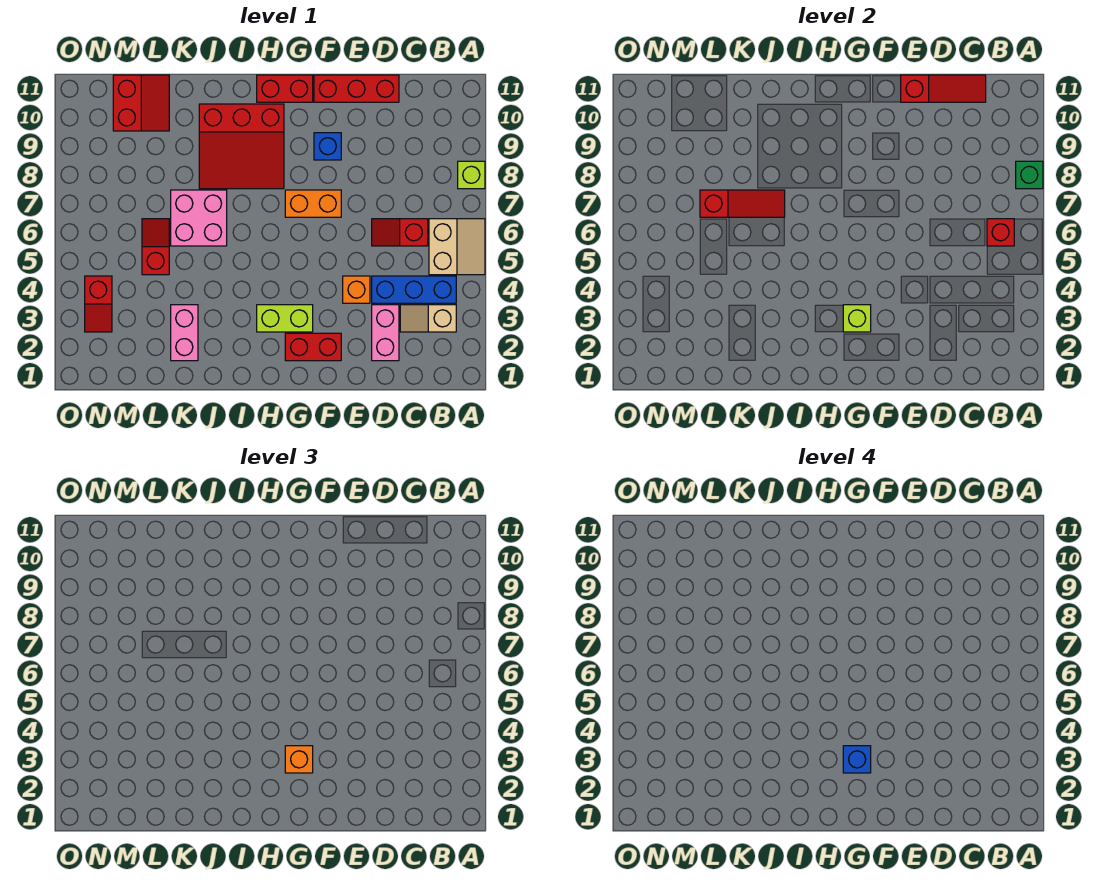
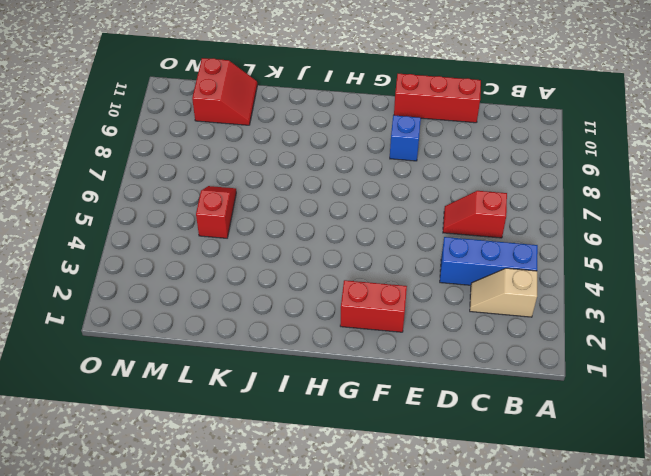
none -> tan 2x2 slope [429,219,485,275]
none -> lime 1x1 brick [458,161,485,189]
none -> pink 1x2 brick [372,305,399,361]

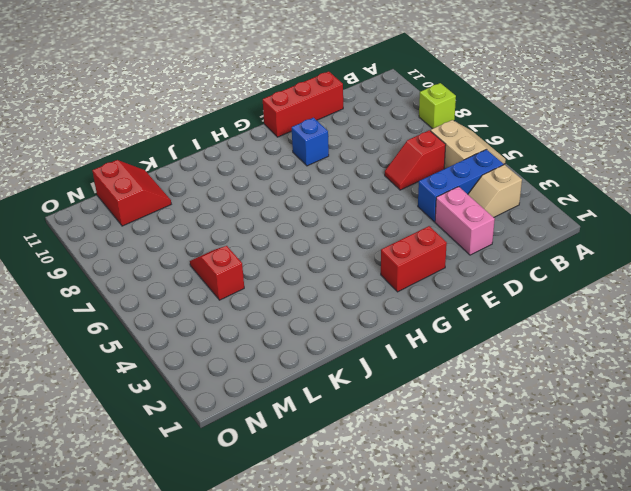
none -> orange 1x1 brick [343,276,370,303]
none -> orange 1x2 brick [285,190,341,217]
none -> lime 1x2 brick [257,305,313,332]

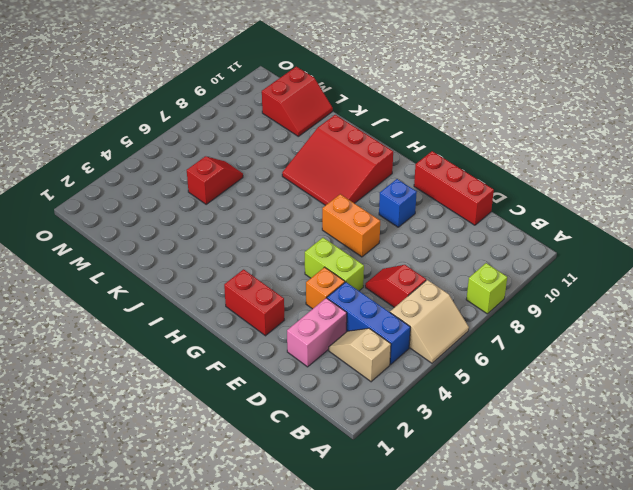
lime 1x2 brick [305,238,364,291] -> lime 1x2 brick moved to [257,305,313,332]
none -> red 1x2 brick [257,75,313,102]
none -> pink 2x2 brick [171,190,227,246]
none -> pink 1x2 brick [171,305,198,361]

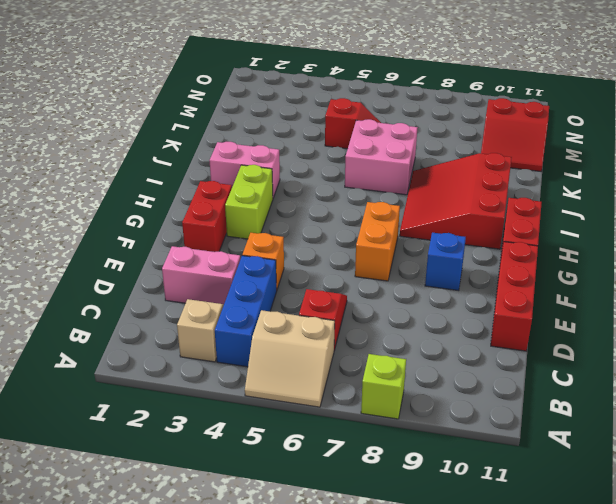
pink 1x2 brick [209,142,280,198] -> pink 1x2 brick moved to [171,305,198,361]
none -> red 1x2 slope [85,276,112,332]
none -> green 1x1 brick [1016,161,1043,189]
none -> red 1x1 brick [987,219,1014,246]

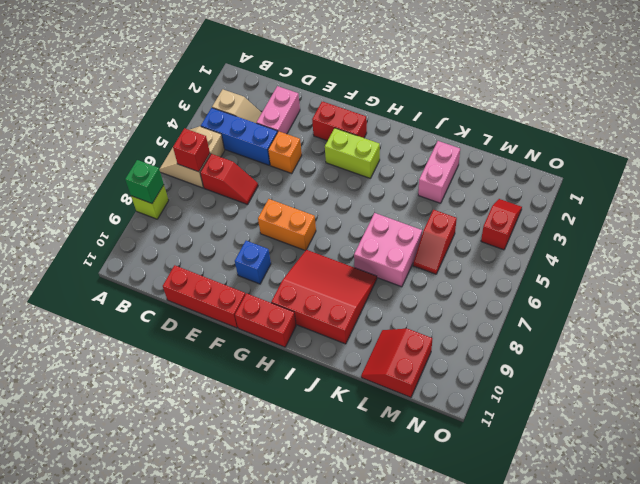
none -> red 1x3 slope [901,75,986,102]
none -> lime 1x1 brick [843,305,871,332]
none -> red 1x3 slope [700,190,785,217]

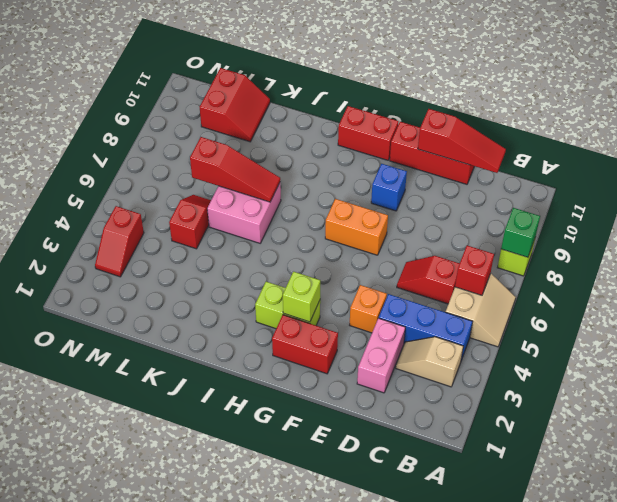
none -> red 3x3 slope [199,104,284,189]
none -> pink 1x2 brick [171,305,198,361]
none -> orange 1x1 brick [285,746,313,773]

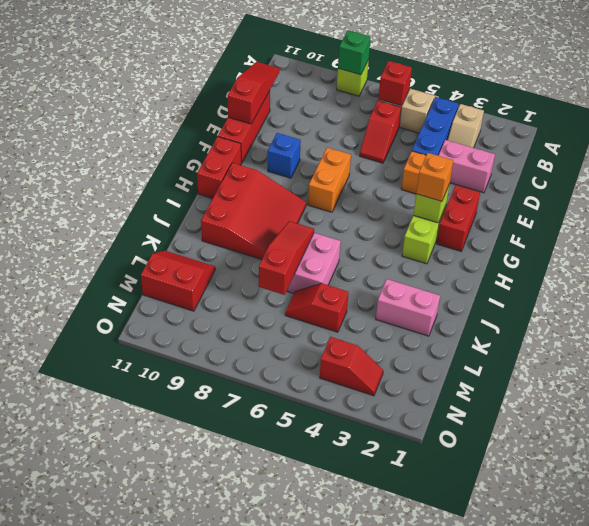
none -> blue 1x1 brick [843,746,871,773]

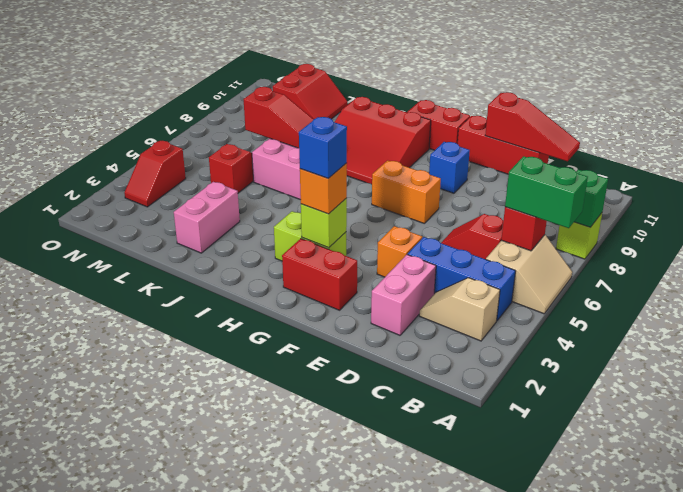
green 1x2 brick [505,156,588,228] -> none

